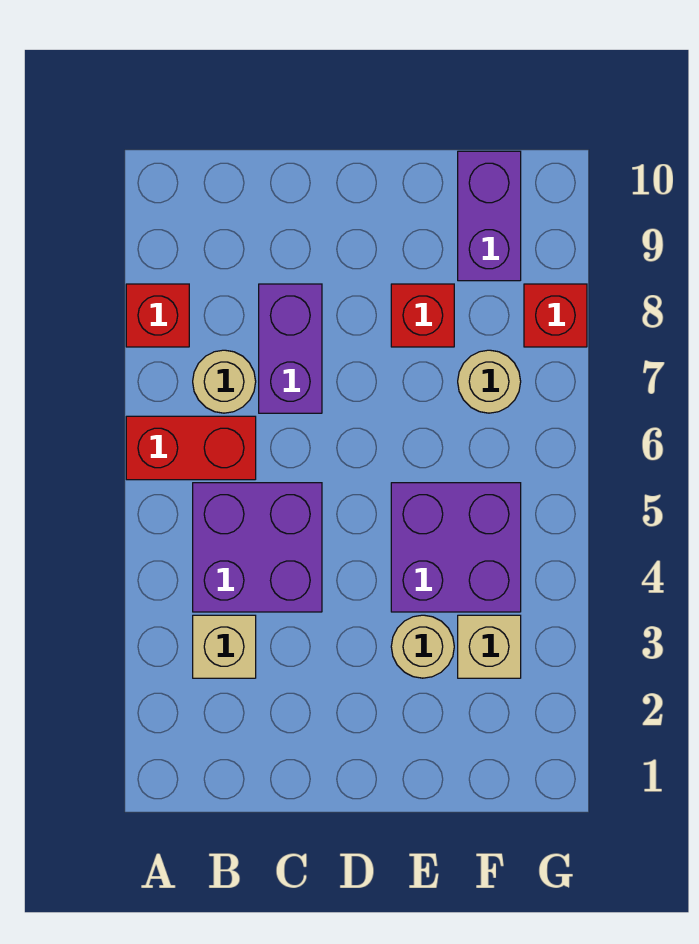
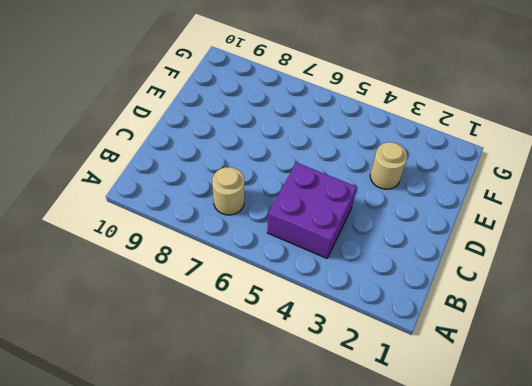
none -> red 1x2 brick [126,416,256,480]
none -> red 1x1 brick [126,284,189,347]
none -> tan 1x1 brick [193,615,256,678]

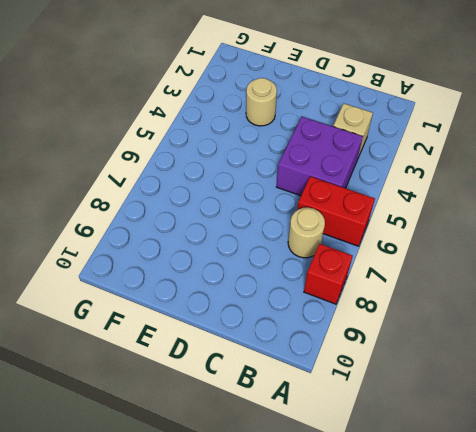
none -> purple 1x2 brick [259,284,322,413]
none -> purple 2x2 brick [391,483,521,612]
none -> red 1x1 brick [391,284,454,347]

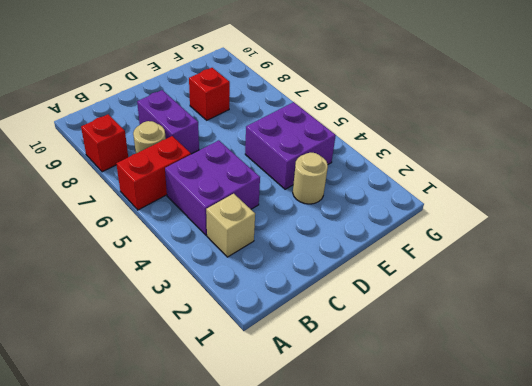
none -> tan 1x1 brick [458,615,521,678]
none -> tan 1x1 round brick [458,350,521,413]
none -> purple 1x2 brick [458,151,521,281]

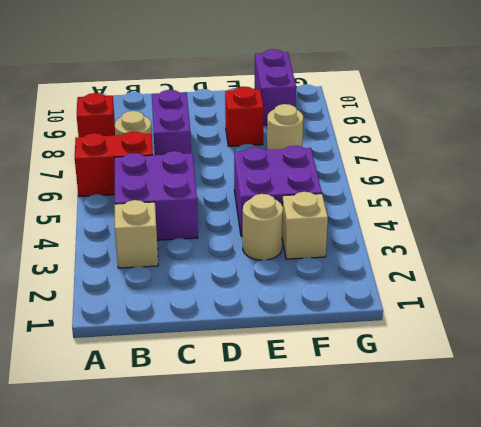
none -> red 1x1 brick [524,284,587,347]

